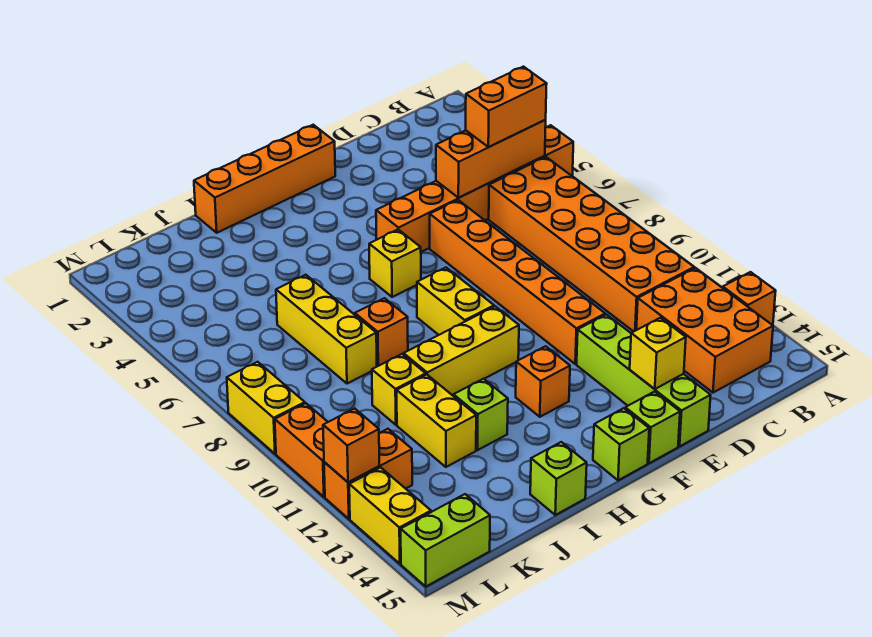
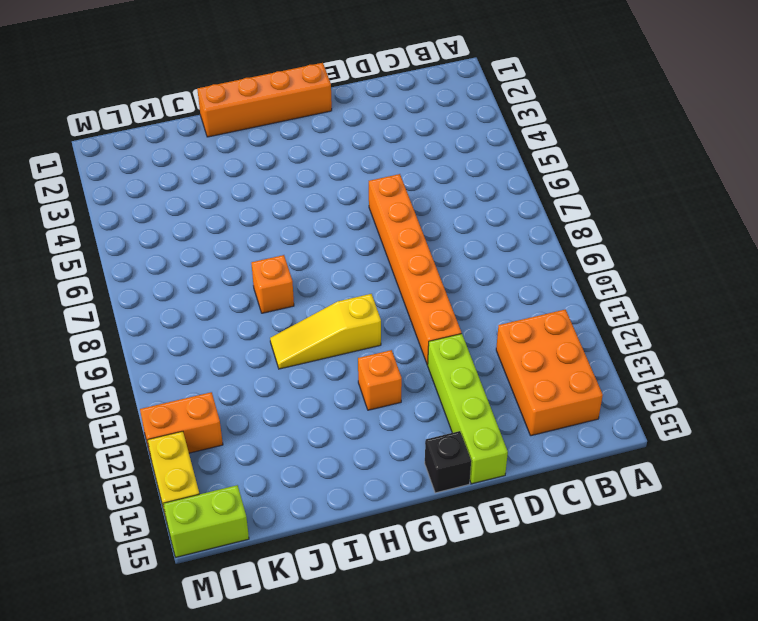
black 1x1 brick [425,431,471,493] -> lime 1x1 brick [625,392,680,463]
yellow 1x3 slope [270,294,381,369] -> yellow 1x3 brick [404,306,519,395]
none -> orange 1x6 brick [376,125,573,252]
none -> orange 1x1 brick [723,272,776,325]
none -> orange 2x6 brick [489,157,694,332]

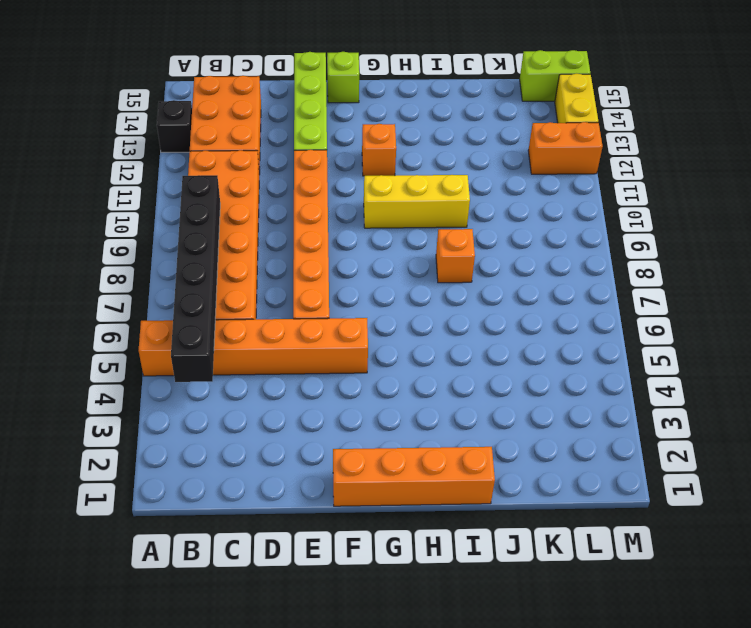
black 1x1 brick [157,100,192,152] -> orange 1x1 brick [723,272,776,325]
black 1x6 brick [171,175,220,382] -> orange 1x3 brick [436,120,546,198]
none -> yellow 1x1 brick [369,230,421,297]
none -> yellow 1x2 brick [417,268,494,335]
none -> lime 1x1 brick [593,408,649,480]

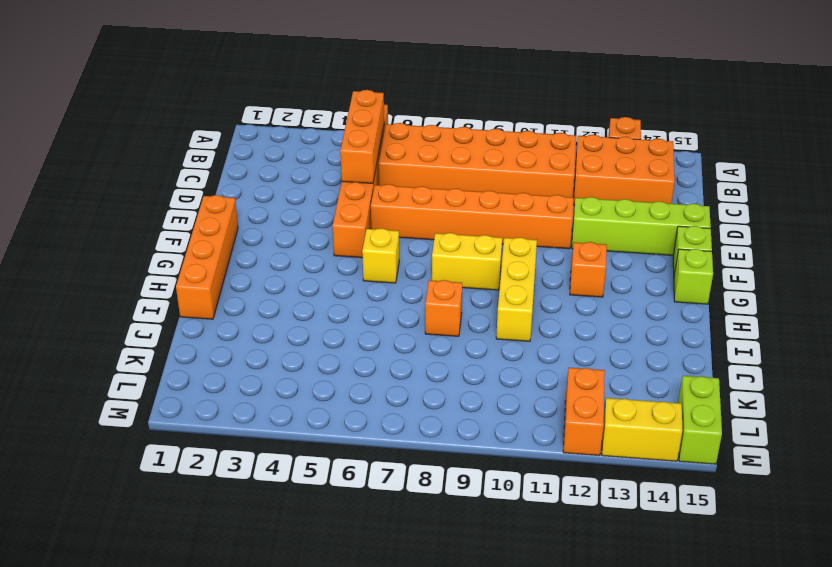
none -> lime 1x1 brick [454,379,508,450]
none -> lime 1x1 brick [530,442,587,515]
none -> yellow 1x3 brick [276,275,377,384]

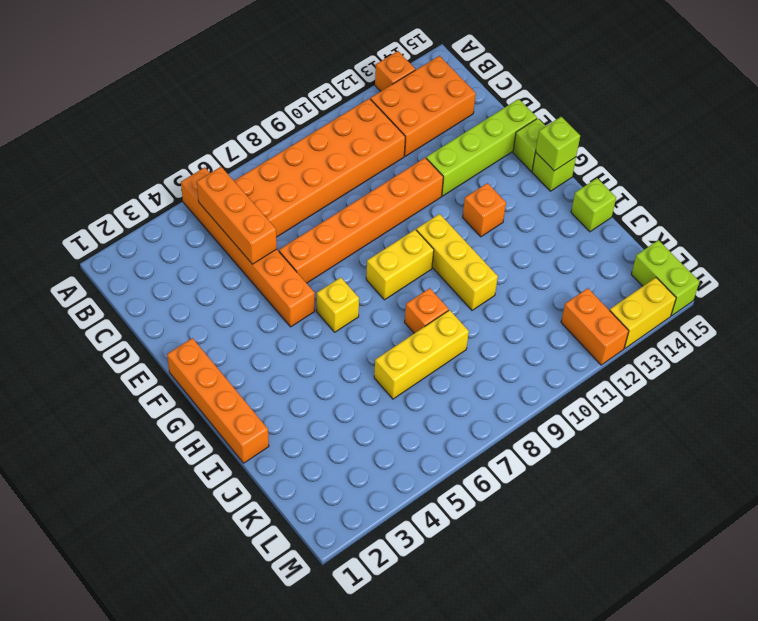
lime 1x1 brick [536,117,580,171] -> lime 1x1 brick moved to [454,379,508,450]
none -> yellow 1x1 brick [372,354,426,425]
none -> yellow 1x2 brick [397,375,476,467]
none -> yellow 1x2 brick [227,362,305,454]

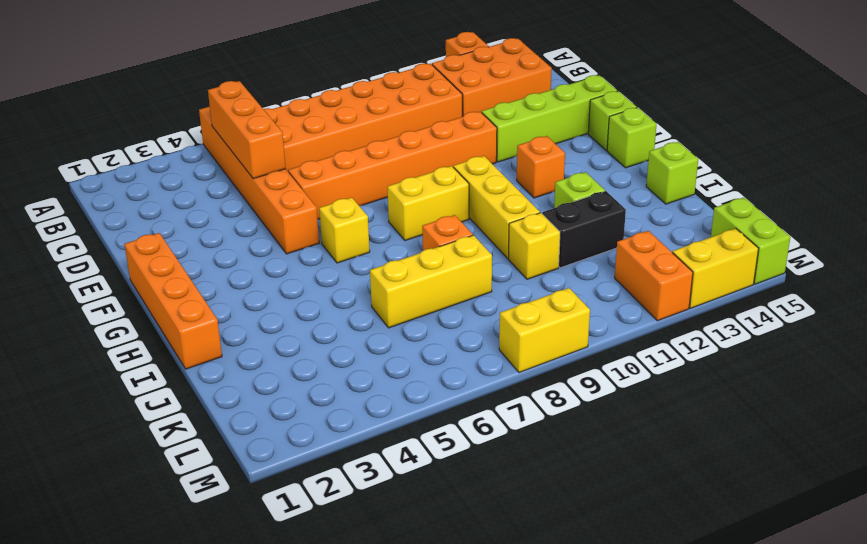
black 1x2 brick [542,191,626,268] -> yellow 1x2 brick [397,375,476,467]
none -> orange 1x2 brick [275,403,327,497]
none -> yellow 1x1 brick [630,318,686,389]
none -> orange 1x1 brick [323,409,379,482]

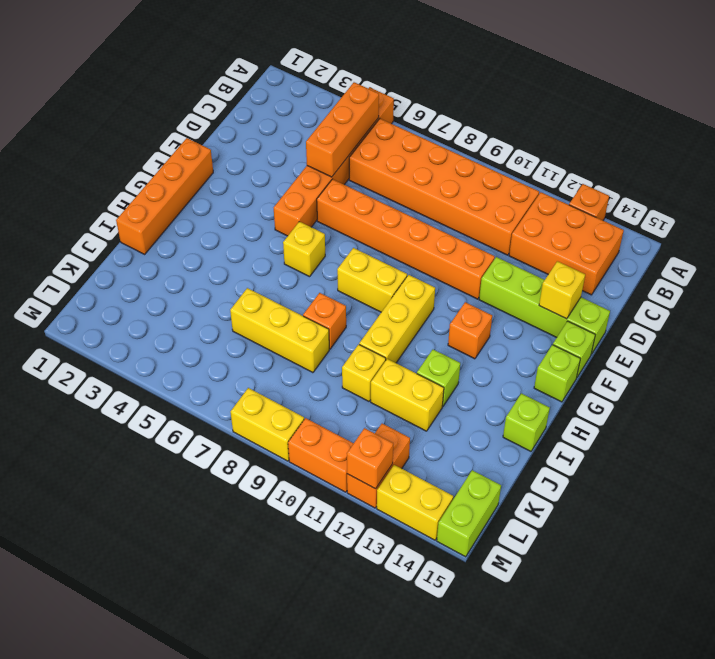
none -> orange 1x2 brick [466,67,547,147]

